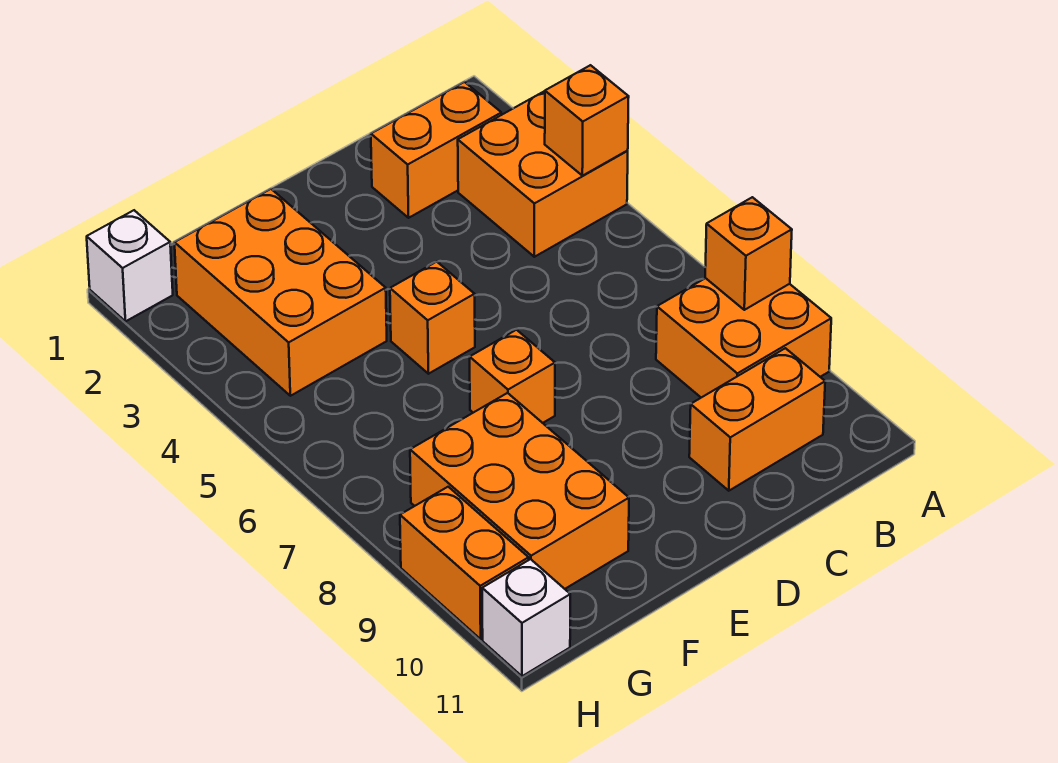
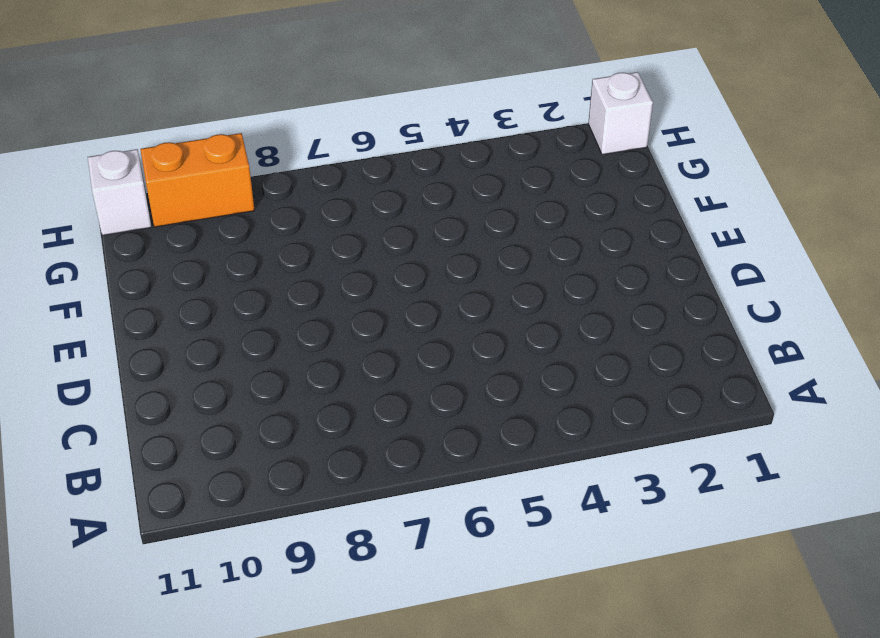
none -> orange 2x2 brick [458,91,628,257]
none -> orange 2x2 brick [656,278,831,398]
none -> orange 1x2 brick [371,82,501,218]

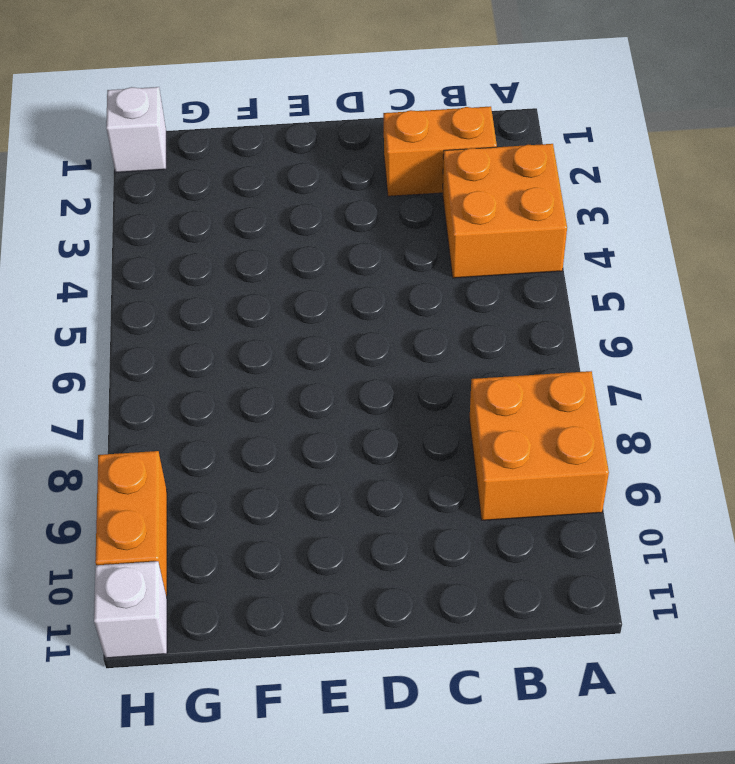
none -> orange 1x2 brick [689,348,825,491]
none -> orange 1x1 brick [390,262,475,374]
none -> orange 1x1 brick [470,330,555,423]

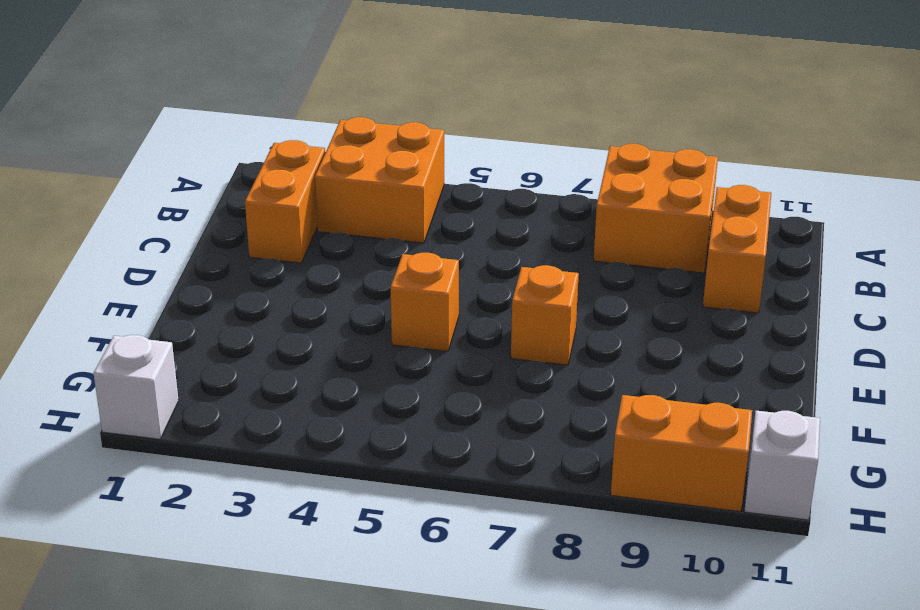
none -> orange 2x3 brick [175,189,387,396]
none -> orange 2x3 brick [410,393,629,589]
none -> orange 1x1 brick [545,65,629,176]

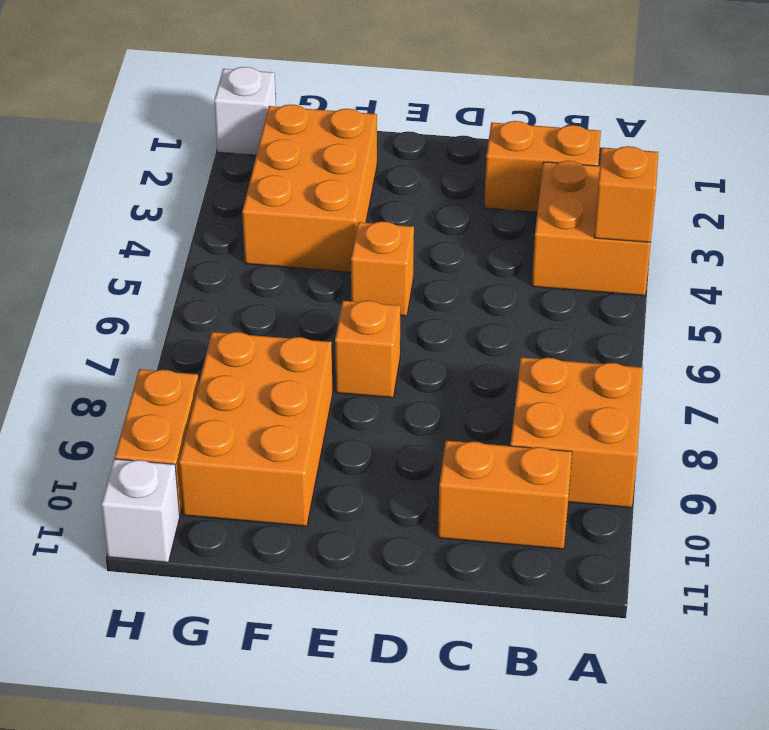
none -> orange 1x1 brick [705,197,792,310]

